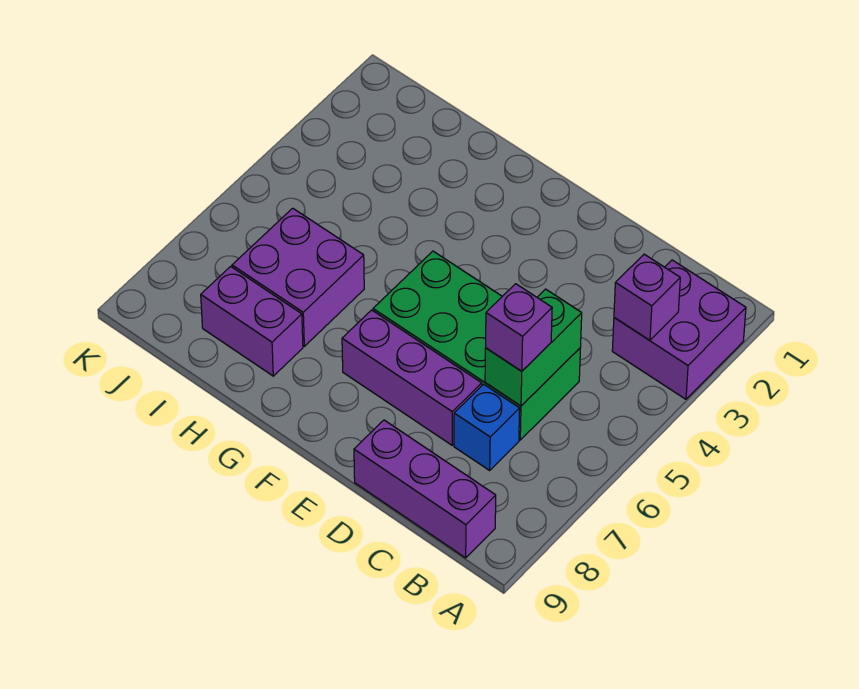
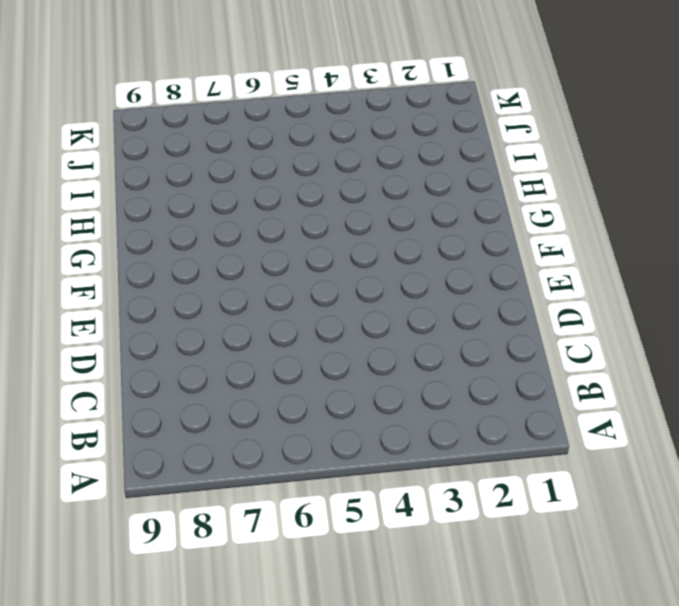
none -> purple 2x2 brick [612,260,746,399]
none -> purple 1x3 brick [354,420,496,558]

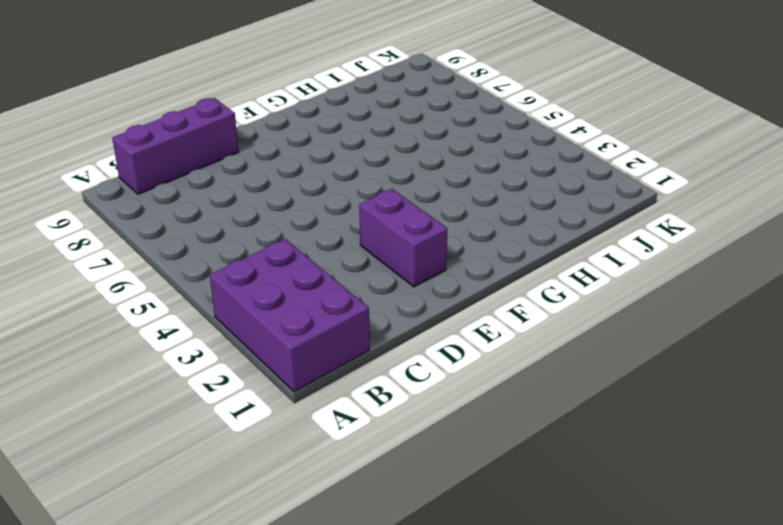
purple 2x3 brick [210,239,370,392] -> purple 2x2 brick [612,260,746,399]
purple 1x2 brick [359,189,448,287] -> purple 1x2 brick turned to [201,266,303,376]
none -> green 2x4 brick [373,251,580,440]
none -> blue 1x1 brick [454,384,520,470]

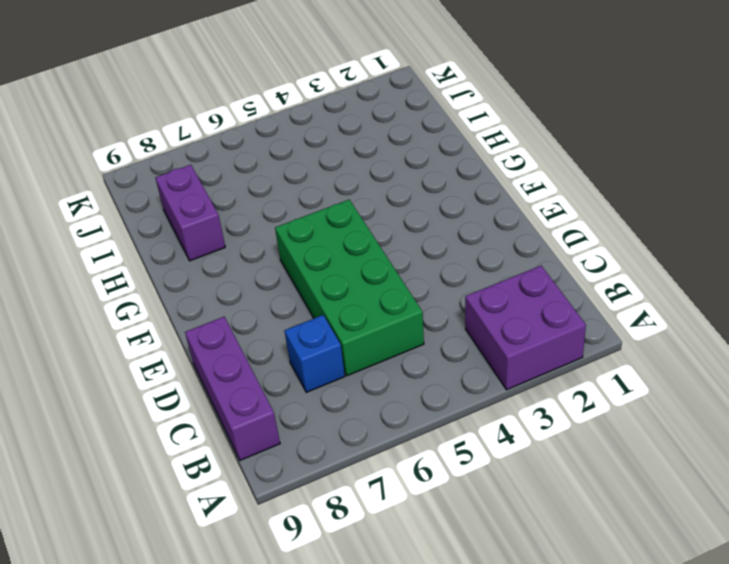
none -> purple 1x3 brick [342,310,482,445]
none -> purple 2x2 brick [232,208,364,346]

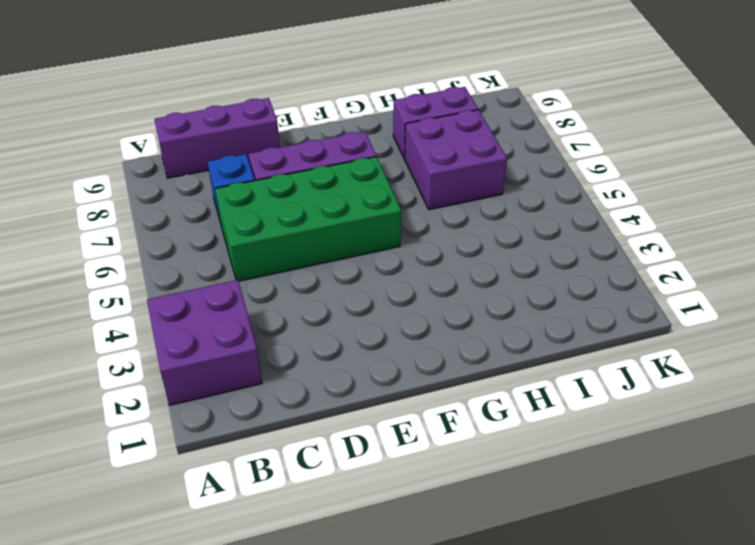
none -> purple 1x1 brick [614,254,680,340]
none -> green 1x2 brick [485,289,582,406]

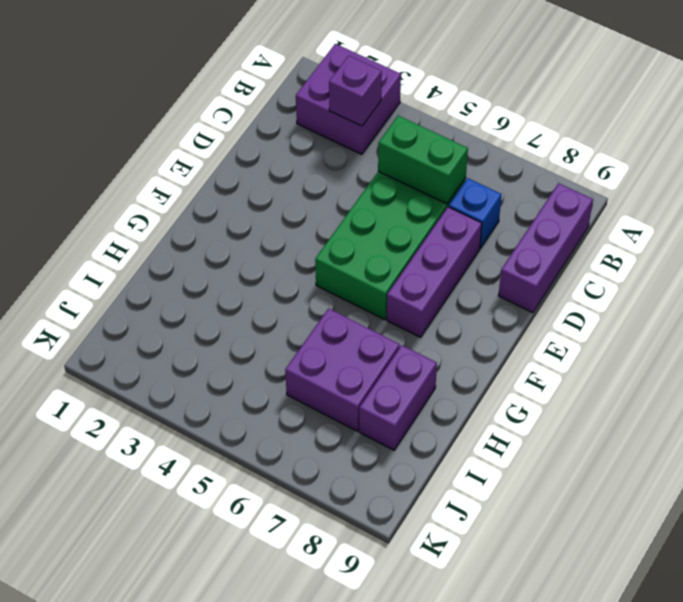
none -> purple 1x1 brick [486,284,552,371]

